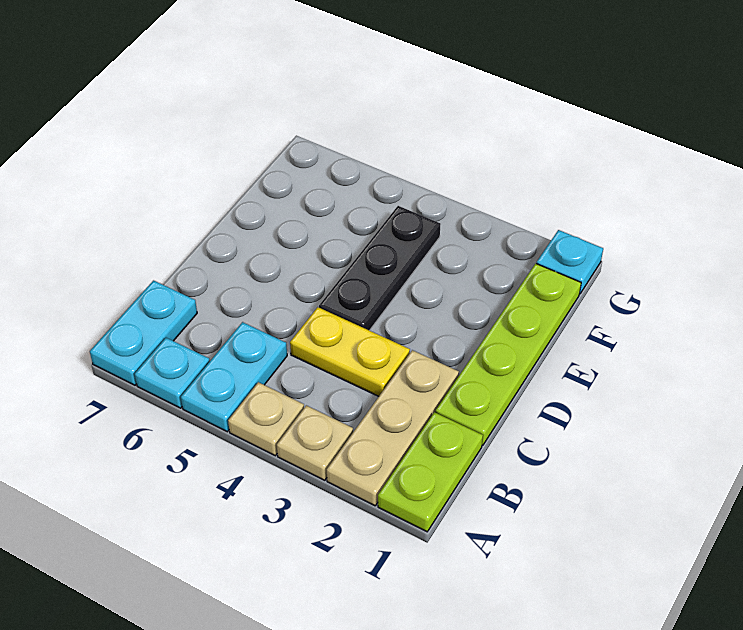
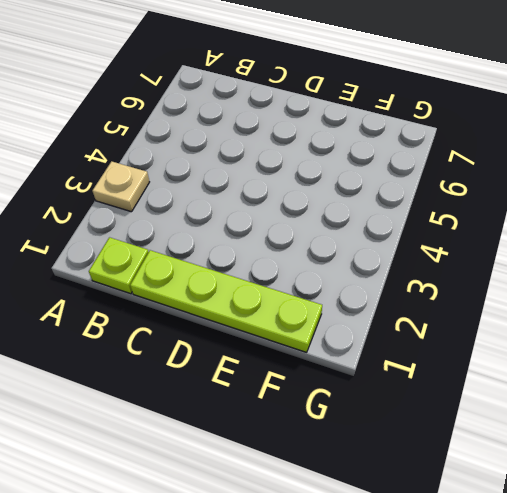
lime 1x1 plate [89,237,149,294] -> lime 1x2 plate [378,412,483,532]
none -> tan 1x3 plate [327,350,459,506]
none -> tan 1x1 plate [228,382,304,456]

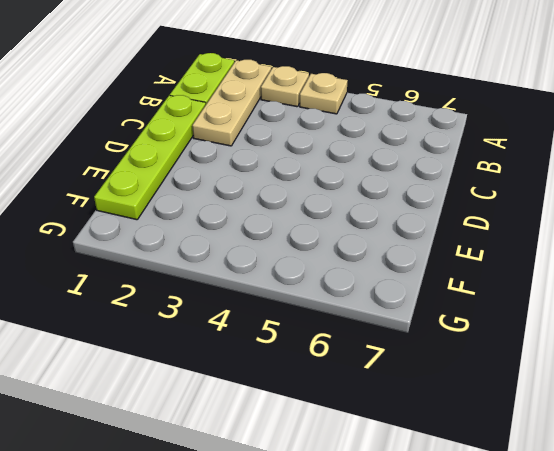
none -> cyan 1x2 plate [181,322,287,432]
none -> cyan 1x1 plate [135,338,210,408]

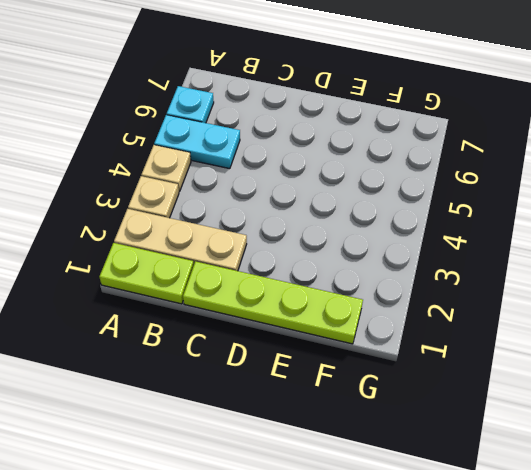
none -> cyan 1x2 plate [90,281,197,385]
none -> yellow 1x2 plate [290,307,410,396]

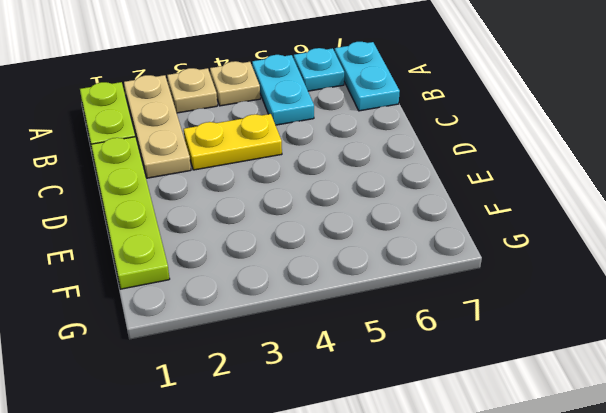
none -> black 1x3 plate [319,206,441,331]
none -> cyan 1x1 plate [536,230,603,294]

